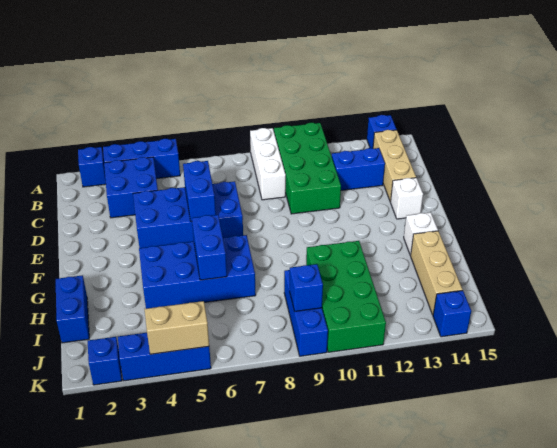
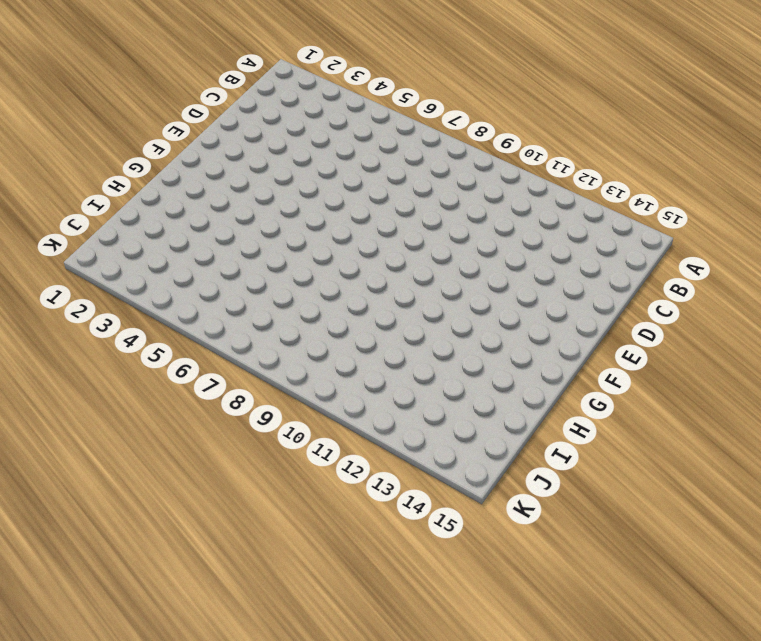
none -> blue 1x1 brick [78,147,106,187]
none -> blue 1x3 brick [103,139,180,179]
none -> white 1x3 brick [250,128,286,200]

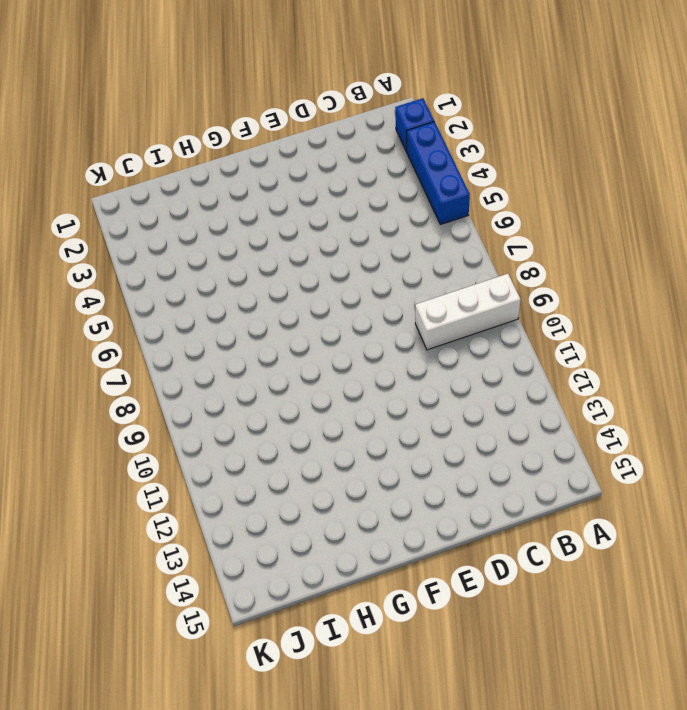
none -> green 2x4 brick [274,123,341,214]
none -> blue 1x1 brick [367,115,397,148]
none -> blue 2x2 brick [104,157,158,218]

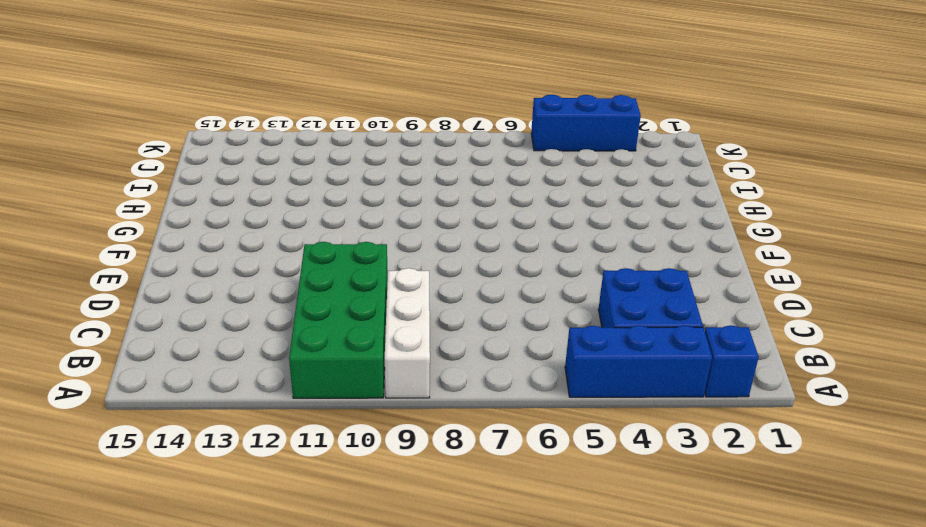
none -> blue 1x1 brick [367,115,397,148]
none -> tan 1x3 brick [373,130,416,202]
none -> blue 1x2 brick [332,148,385,190]

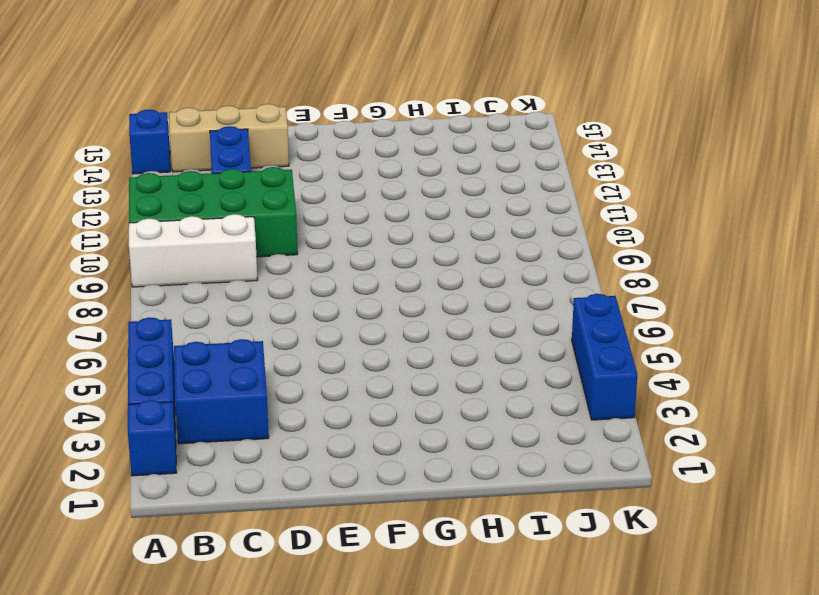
none -> blue 2x4 brick [133,181,243,248]
none -> white 1x1 brick [391,178,423,219]
none -> blue 2x4 brick [139,235,256,309]

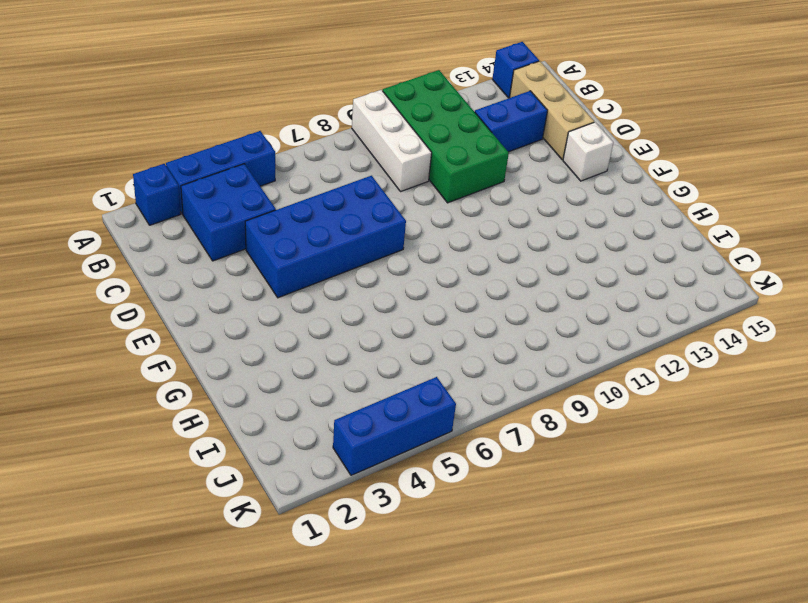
none -> blue 2x4 brick [139,235,256,309]
none -> white 1x1 brick [404,212,438,255]
none -> blue 1x2 brick [56,275,89,343]

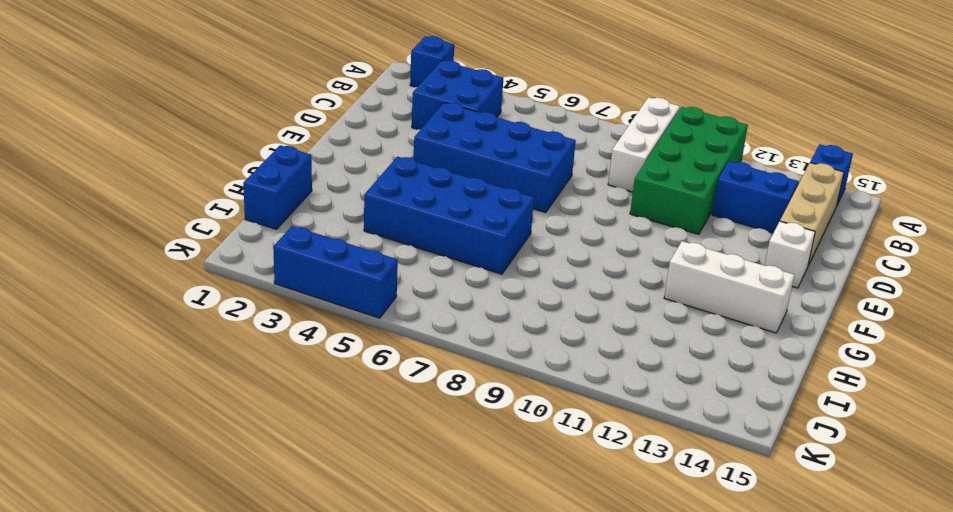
white 1x3 brick [664,241,794,333] -> white 1x1 brick [404,212,438,255]
none -> blue 1x3 brick [103,139,180,179]
none -> green 2x4 brick [306,241,386,352]
none -> tan 1x3 brick [411,231,463,315]

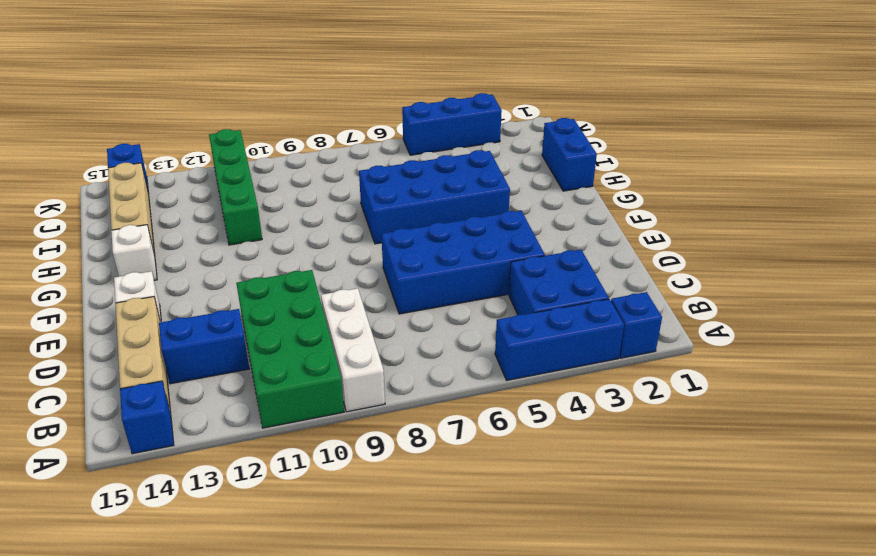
green 1x4 brick [209,129,262,245] -> green 2x4 brick [306,241,386,352]
none -> blue 1x3 brick [284,270,328,356]
none -> blue 1x1 brick [88,337,122,385]
none -> blue 1x2 brick [183,161,216,222]

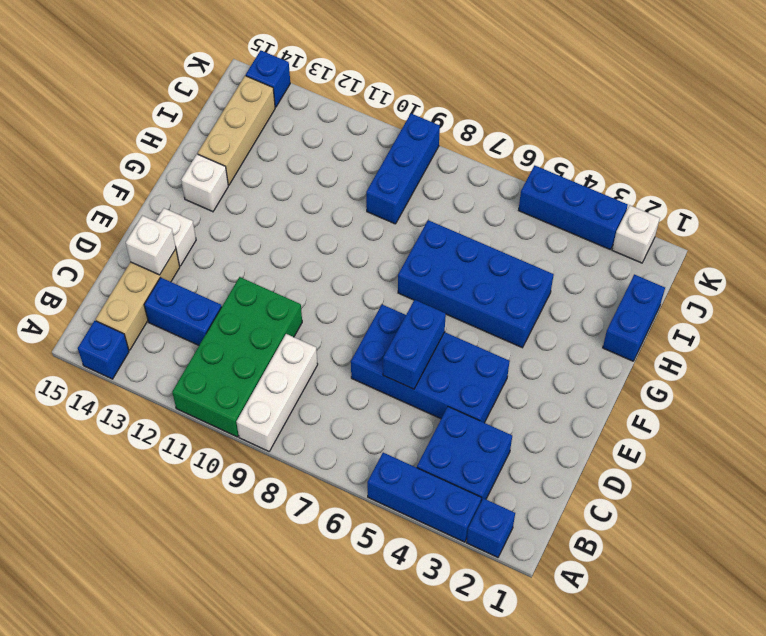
white 1x1 brick [126,216,176,275] -> none
white 1x1 brick [612,205,660,263] -> blue 1x1 brick [88,337,122,385]
none -> green 2x4 brick [306,241,386,352]
none -> blue 1x2 brick [192,215,227,280]
none -> blue 1x1 brick [290,264,323,311]

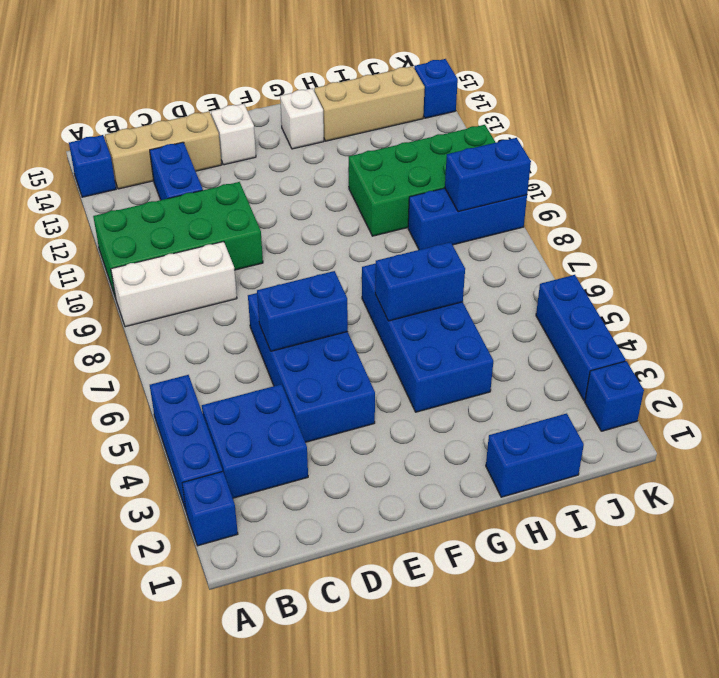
blue 1x2 brick [445,138,531,212] -> blue 1x1 brick [290,264,323,311]
none -> tan 1x2 brick [145,301,209,354]

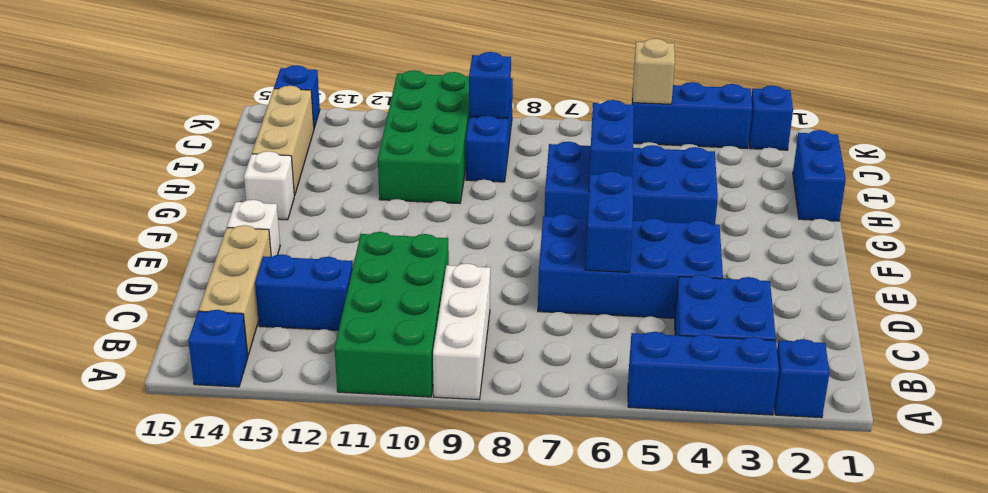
tan 1x1 brick [633,39,675,104] -> tan 1x2 brick [145,301,209,354]

